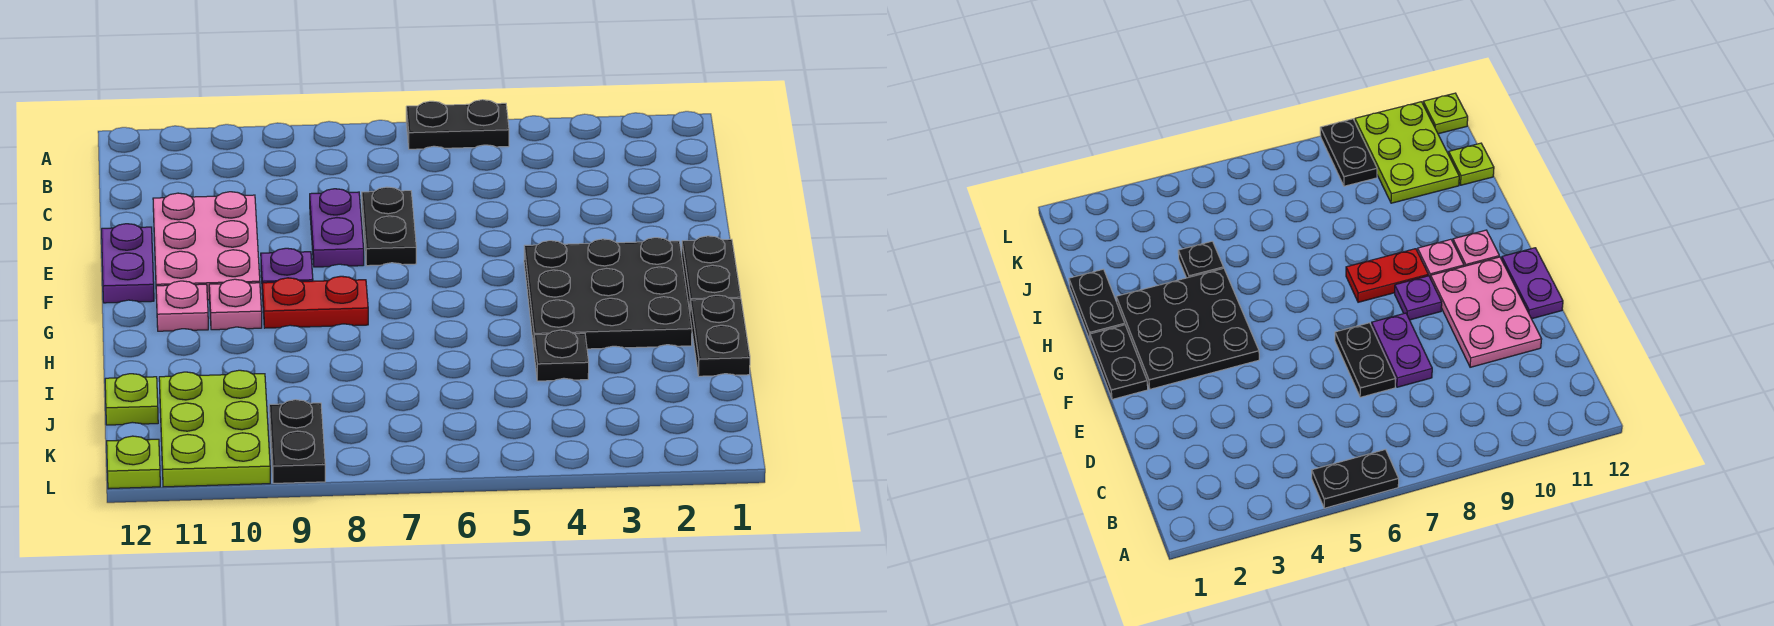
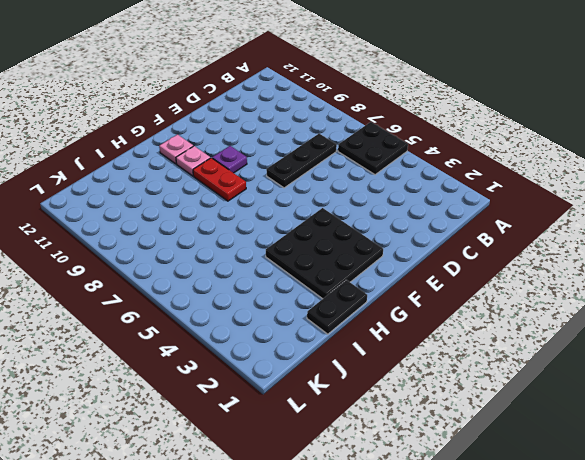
black 2x2 plate [338,122,408,175] -> black 1x2 plate [406,100,509,149]
black 1x3 plate [266,134,337,188] -> black 1x2 plate [362,187,416,266]
none -> purple 1x2 plate [310,189,364,267]
none -> pink 2x3 plate [153,192,260,300]
none -> purple 1x2 plate [102,224,154,303]

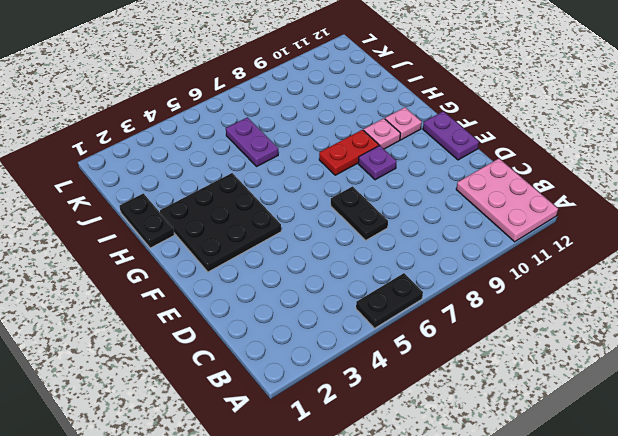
pink 2x3 plate [456,159,558,242] -> pink 2x3 plate moved to [153,192,260,300]
purple 1x2 plate [226,117,278,166] -> purple 1x2 plate moved to [310,189,364,267]
none -> black 1x2 plate [682,236,741,311]
none -> black 1x1 plate [534,330,589,381]
none -> lime 2x3 plate [159,370,270,487]

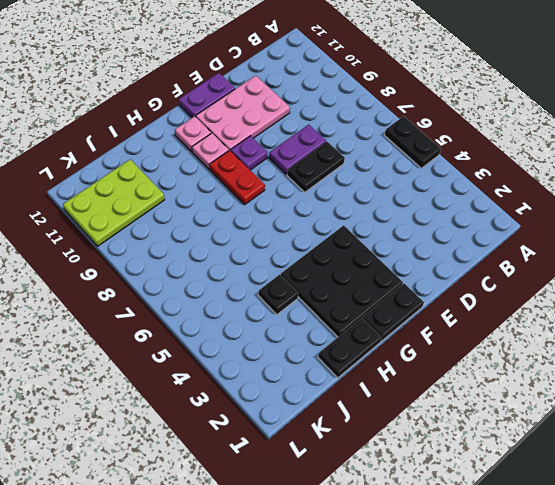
none -> lime 1x1 plate [105,374,158,425]
none -> black 1x2 plate [269,400,325,483]
none -> lime 1x1 plate [107,436,160,489]

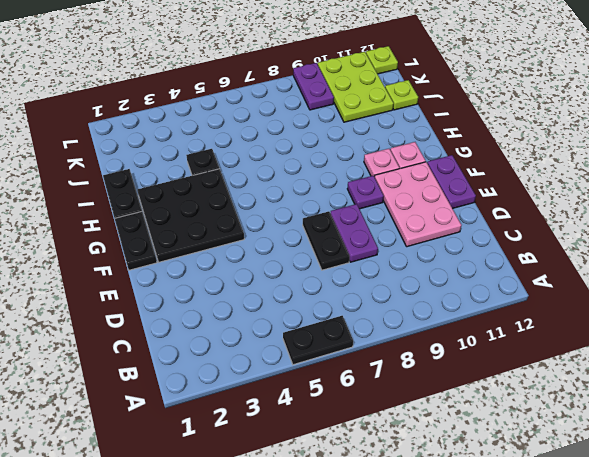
purple 1x2 plate [293,63,334,110] -> black 1x2 plate [269,400,325,483]
none -> red 1x2 plate [262,276,368,328]

